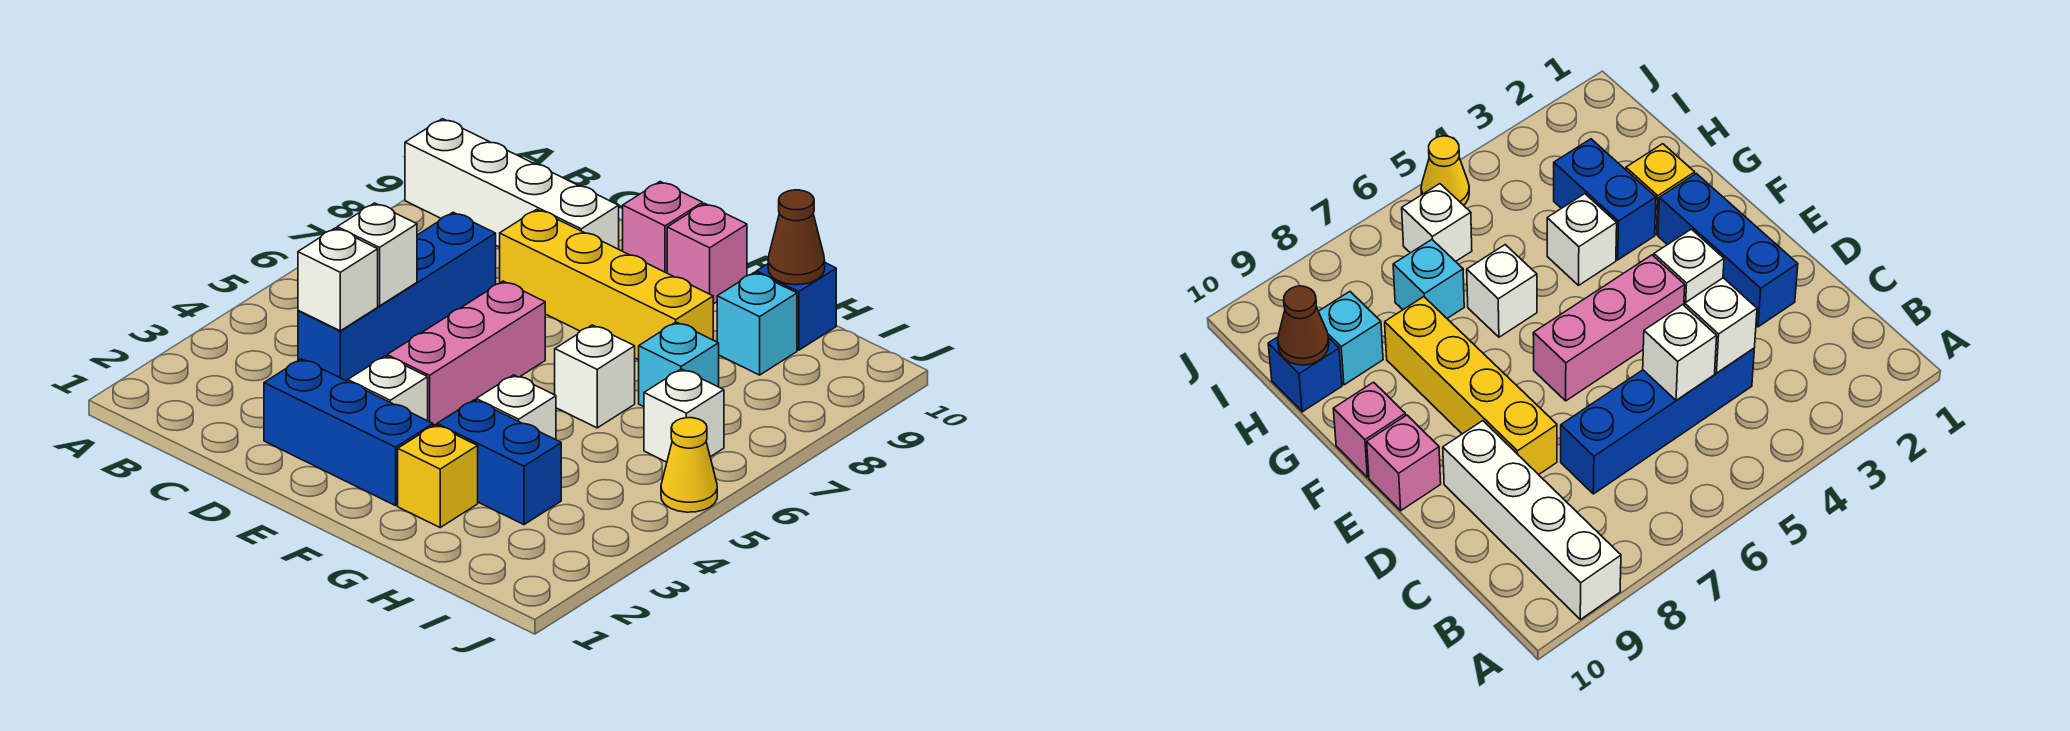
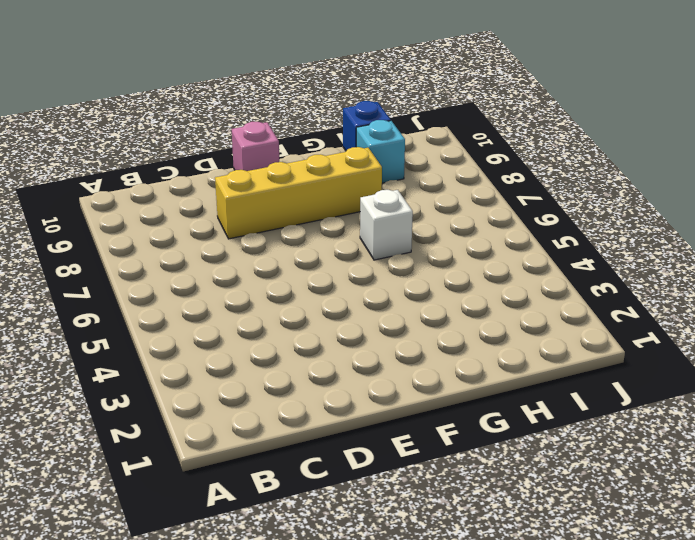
none -> white 1x4 brick [405,119,619,249]
none -> blue 1x4 brick [298,212,496,381]
none -> blue 1x3 brick [264,359,433,506]

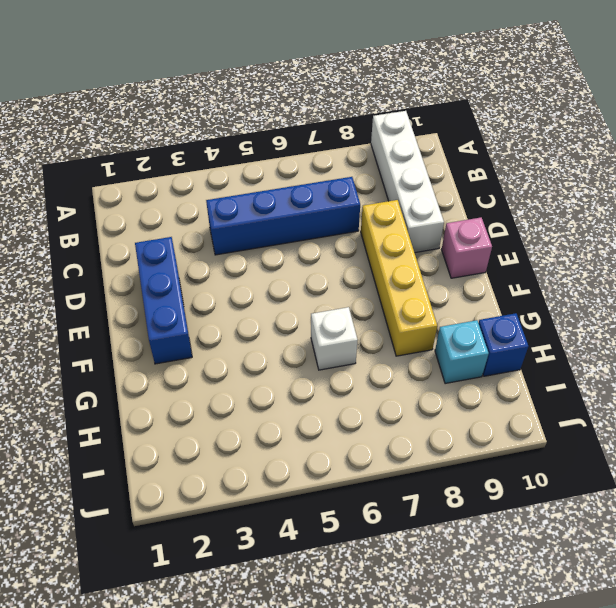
none -> white 1x1 brick [348,356,428,421]
none -> pink 1x3 brick [387,281,545,426]
none -> pink 1x1 brick [667,203,747,304]

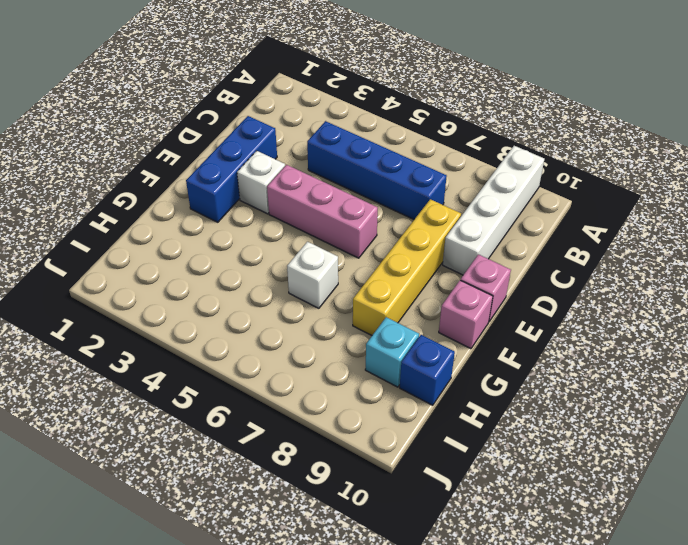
none -> yellow 1x1 brick [398,425,478,527]
none -> blue 1x2 brick [437,400,561,525]
none -> white 1x1 brick [476,375,556,440]

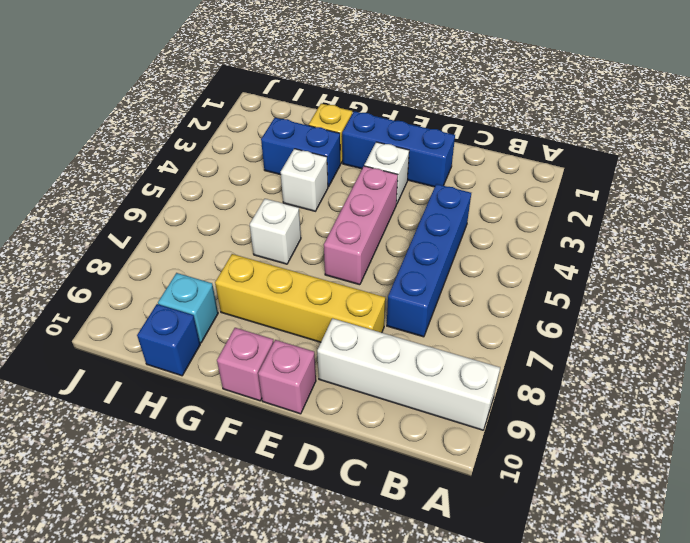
none -> cyan 1x1 brick [639,322,719,407]
none -> white 1x1 brick [644,369,724,462]
none -> yellow 1x1 cone [661,418,717,512]

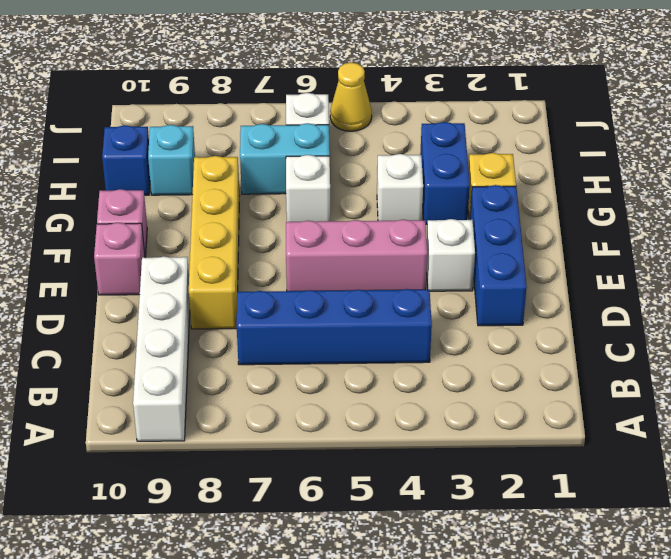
cyan 1x2 brick [240,123,330,194] -> cyan 1x1 brick [639,322,719,407]
none -> white 1x1 brick [298,228,378,331]
none -> white 1x1 brick [337,203,417,306]
none -> brown 1x1 cone [768,190,825,285]

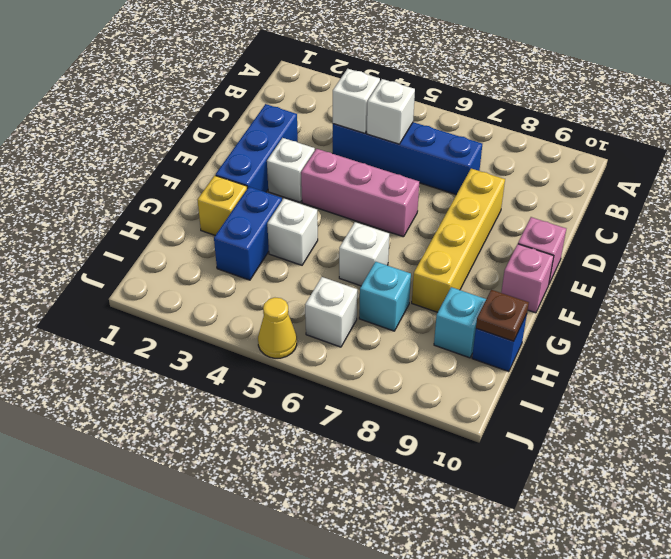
brown 1x1 plate [476,290,529,341] -> brown 1x1 cone [768,190,825,285]
none -> white 1x4 brick [405,119,619,249]

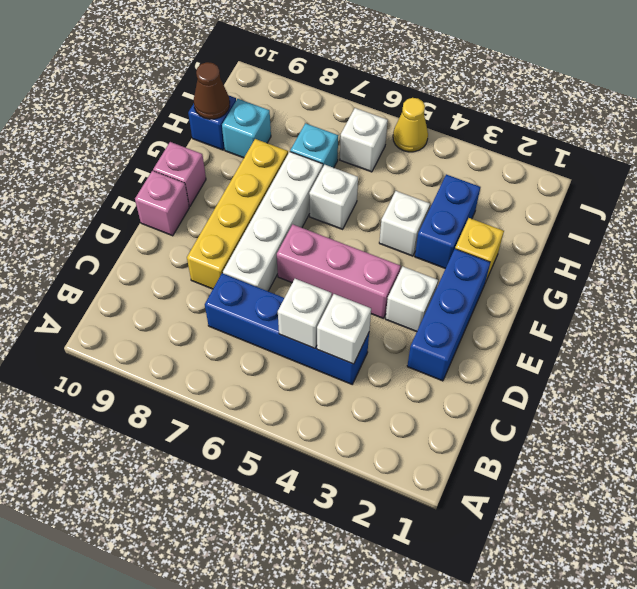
white 1x4 brick [223,152,323,291] -> white 1x4 brick moved to [405,119,619,249]

